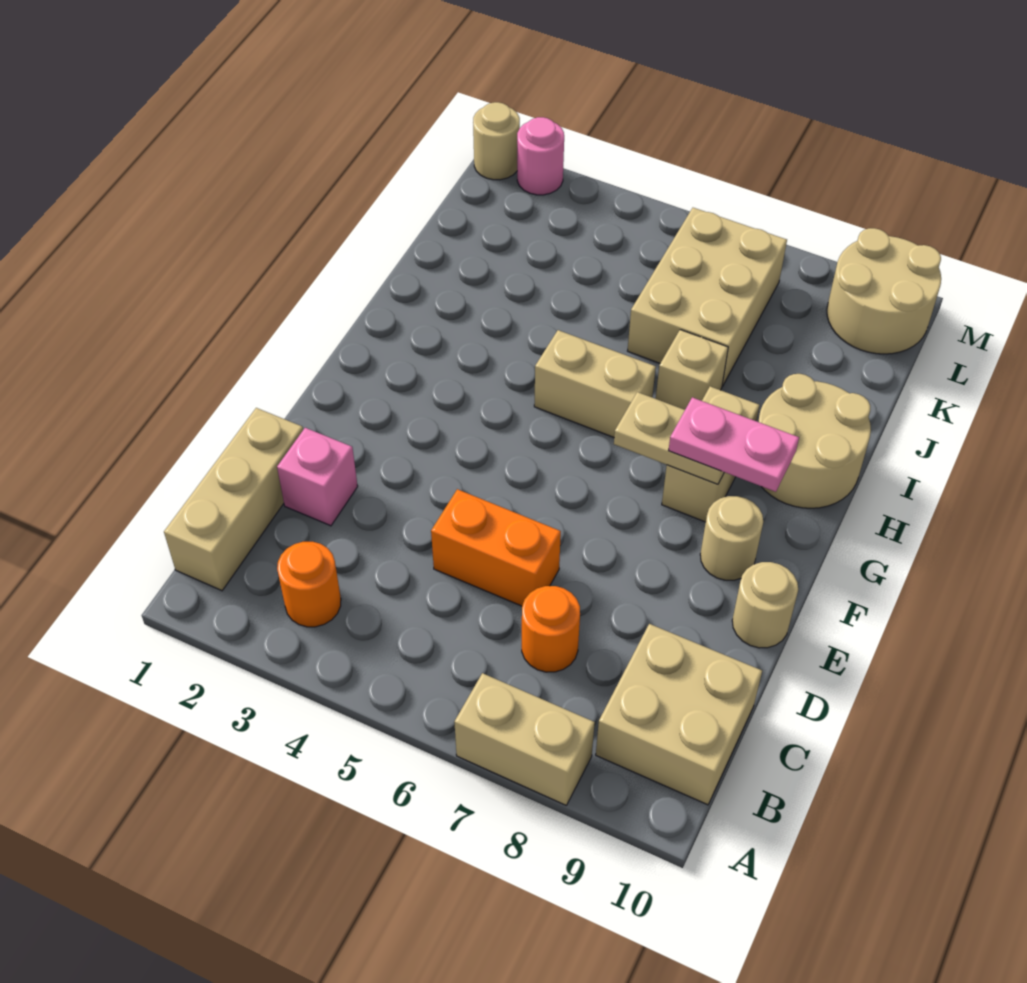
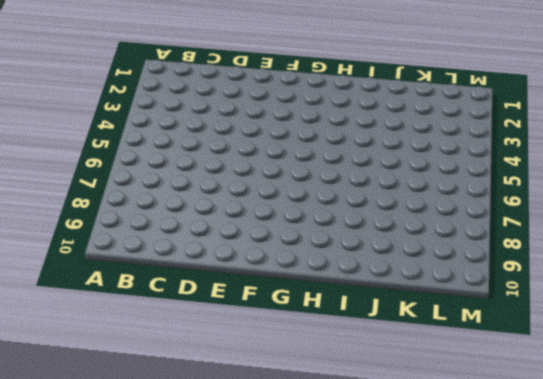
none -> tan 1x2 brick [454,673,595,805]
none -> tan 1x3 brick [164,408,303,591]
none -> orange 1x1 round brick [277,542,341,627]

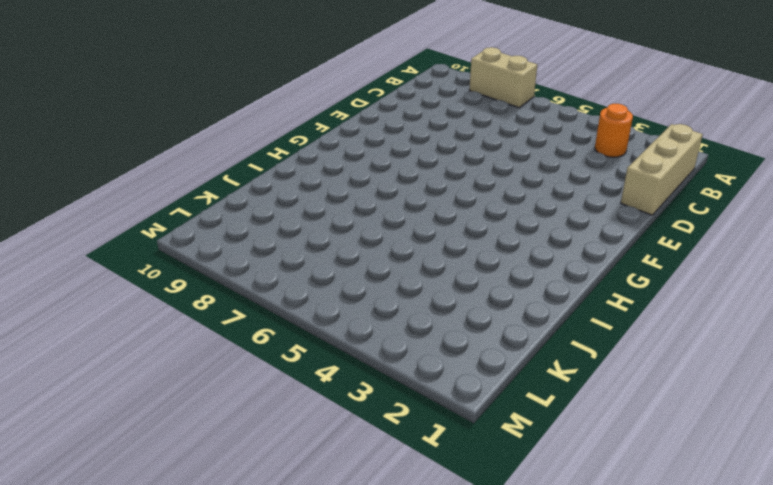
none -> tan 2x2 brick [596,624,762,805]
none -> orange 1x1 round brick [522,586,580,672]
none -> pink 1x1 brick [277,428,358,526]

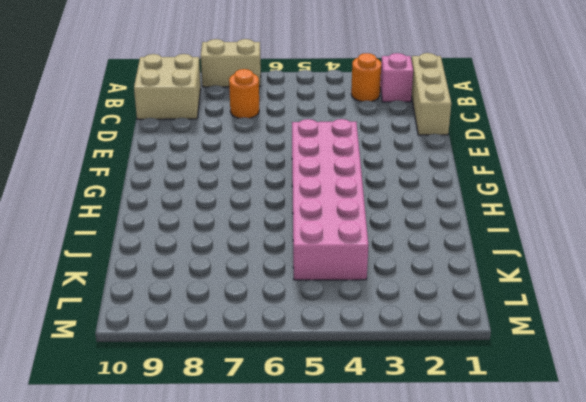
pink 1x1 brick [380,53,413,102] -> pink 1x1 brick moved to [277,428,358,526]
pink 2x6 brick [292,119,368,280] -> tan 1x2 brick [534,330,656,437]
none -> orange 1x2 brick [431,489,561,606]
none -> tan 1x1 round brick [732,562,798,648]
none -> tan 1x1 round brick [700,496,763,580]

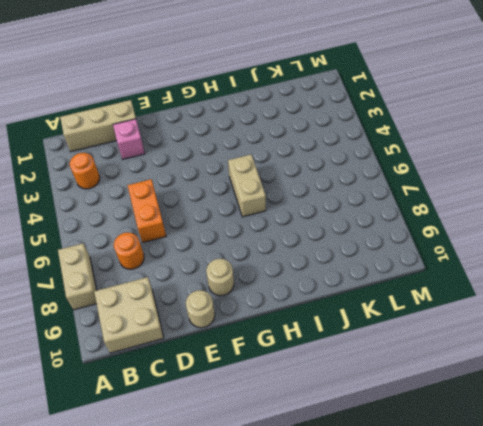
none -> tan 1x2 brick [662,386,759,522]
none -> tan 2x2 round brick [758,374,871,508]
none -> tan 1x1 brick [656,330,728,410]

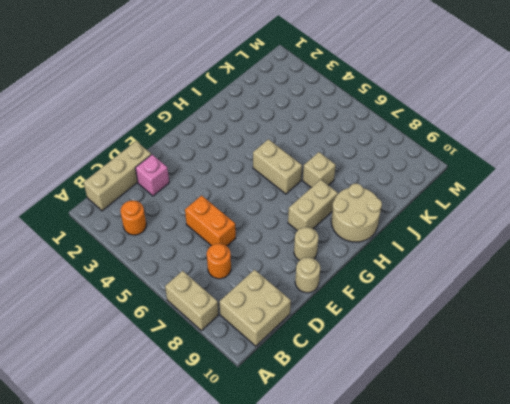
none -> tan 2x3 brick [628,208,787,386]
none -> tan 2x2 round brick [827,228,941,354]
none -> tan 1x1 round brick [473,102,520,180]

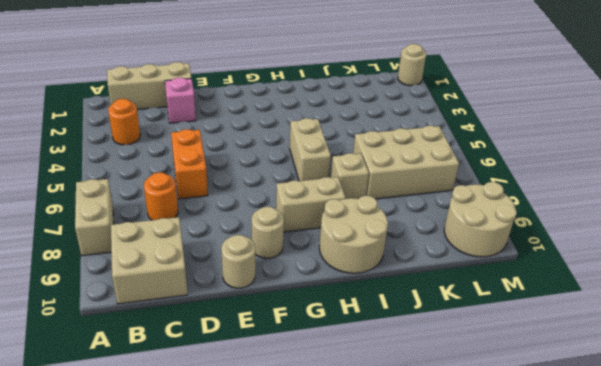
none -> pink 1x1 round brick [517,117,564,195]
none -> tan 1x2 plate [614,392,724,484]
none -> pink 1x2 plate [669,397,799,492]

